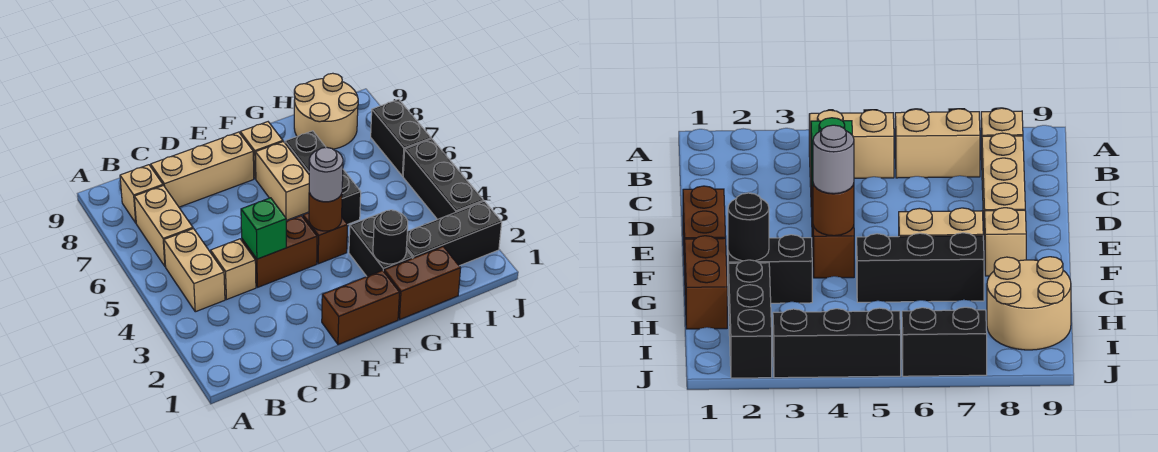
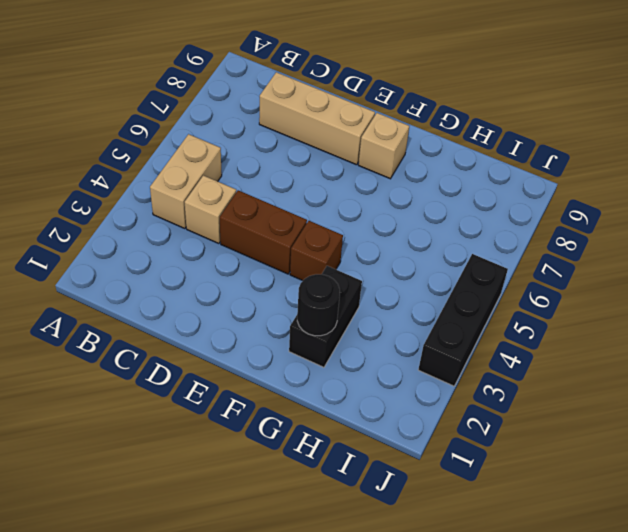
none -> tan 1x2 brick [134,186,193,267]
none -> tan 1x1 brick [120,165,163,223]
none -> brown 1x2 brick [322,270,400,345]

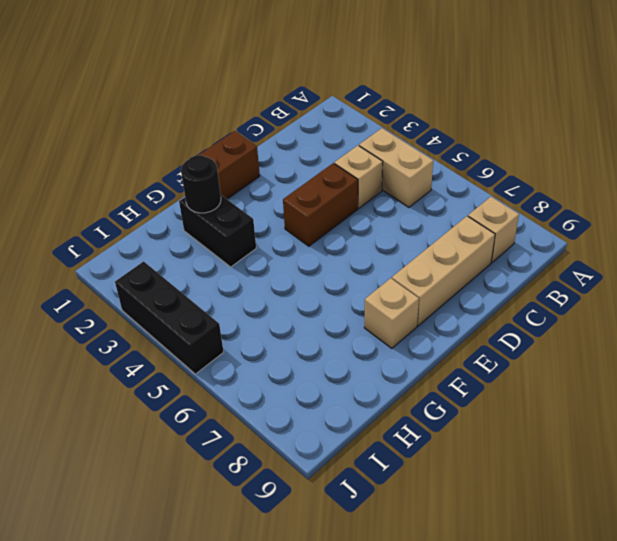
none -> tan 1x2 brick [134,186,193,267]
none -> brown 1x1 brick [303,213,348,264]
none -> tan 1x2 brick [256,142,309,220]

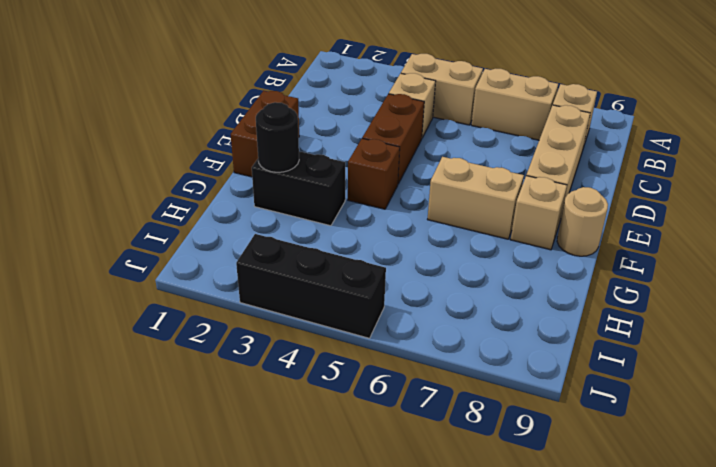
tan 1x1 round brick [557,187,608,256] -> none
none -> brown 1x2 brick [384,247,461,319]
none -> black 1x3 brick [285,131,361,225]
none -> black 1x3 brick [406,201,502,266]

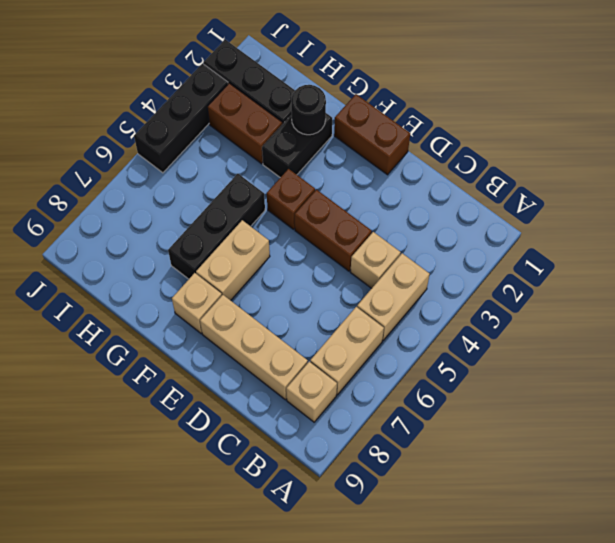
brown 1x2 brick [208,83,282,164] -> brown 1x2 brick moved to [384,247,461,319]
none -> tan 2x2 round brick [294,73,358,149]
none -> black 1x2 brick [371,99,431,176]
none -> green 1x1 brick [241,198,286,259]

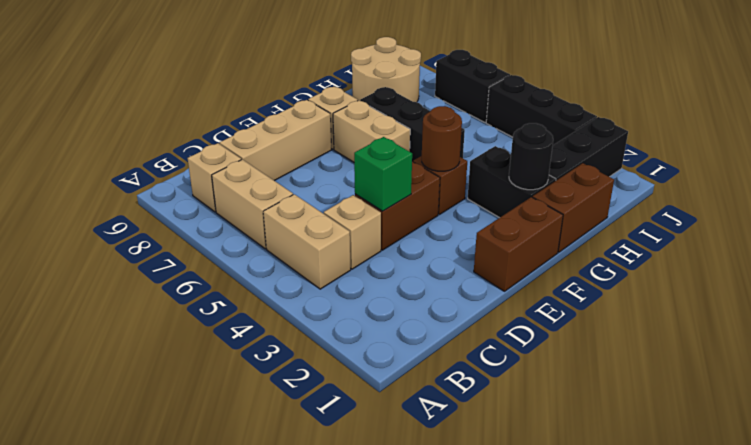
none -> grey 1x1 round brick [309,147,343,202]

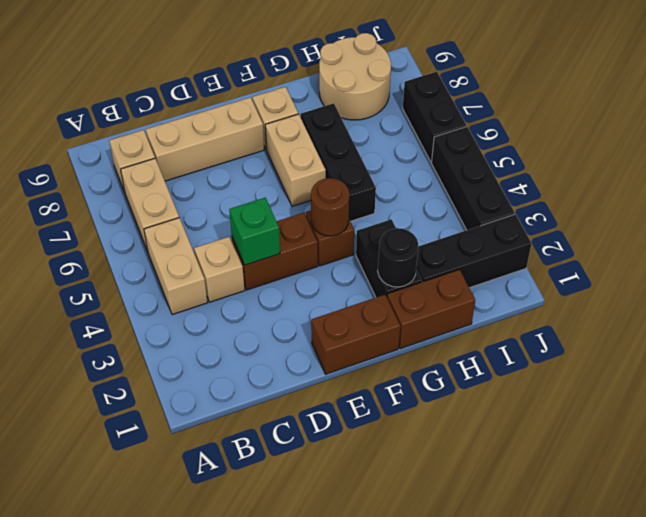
none -> grey 1x1 round brick [309,147,343,202]

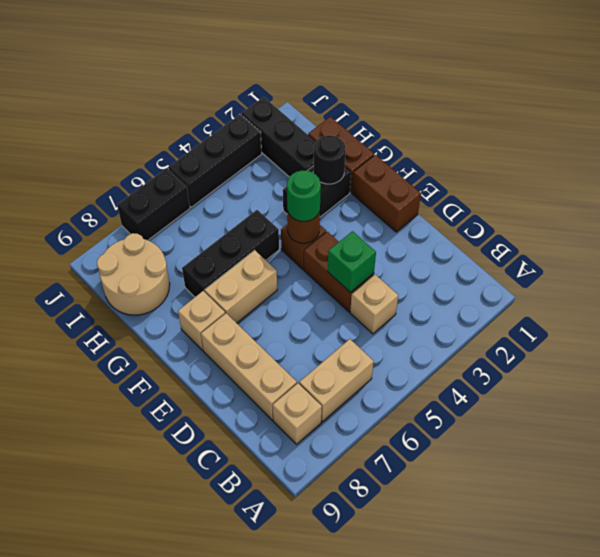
green 1x1 round brick [287,170,321,221] -> grey 1x1 round brick [309,147,343,202]
none -> tan 1x2 brick [164,229,225,312]

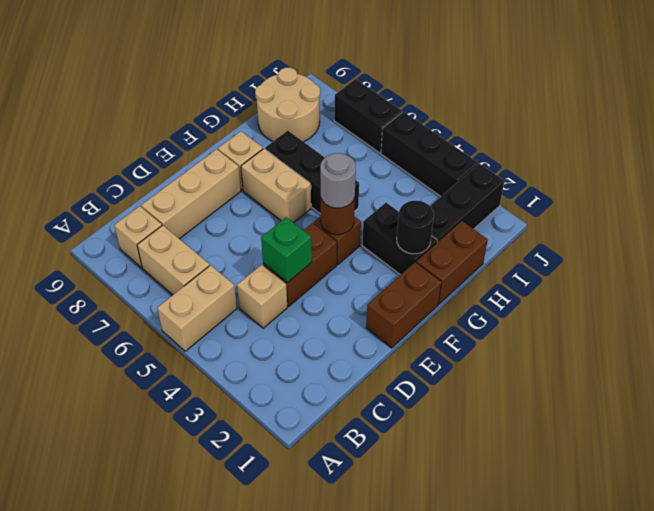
tan 1x2 brick [157,265,237,351] -> tan 1x2 brick turned to [164,229,225,312]

